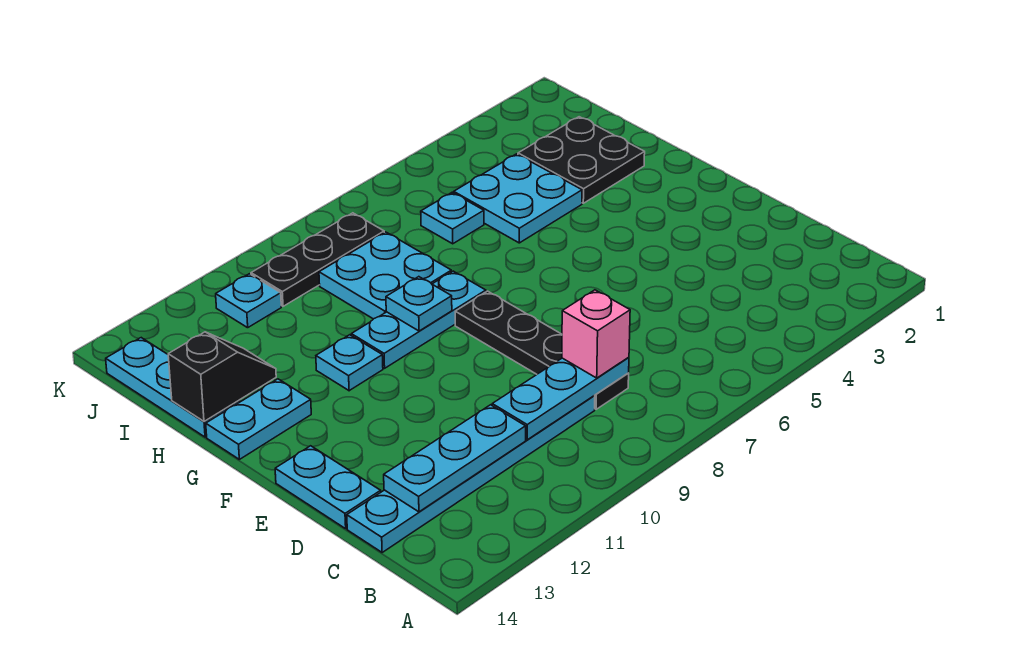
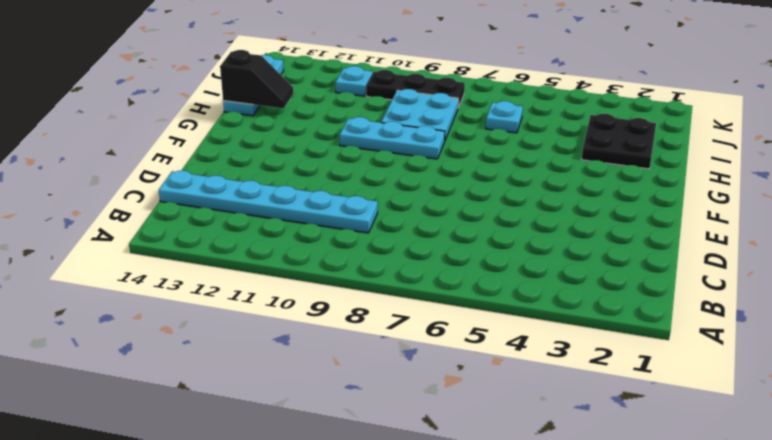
none -> black 1x4 plate [455,291,629,409]
none -> cyan 1x2 plate [275,446,381,529]
none -> cyan 1x1 plate [316,335,383,391]

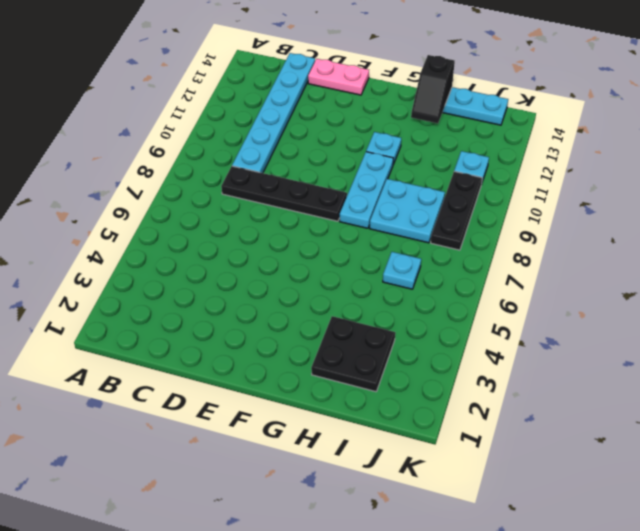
pink 1x2 plate [308,59,369,95] -> cyan 1x2 plate [275,446,381,529]
none -> cyan 1x2 plate [206,379,311,459]
none -> cyan 2x2 plate [454,154,582,243]
none -> cyan 1x3 plate [492,357,629,440]

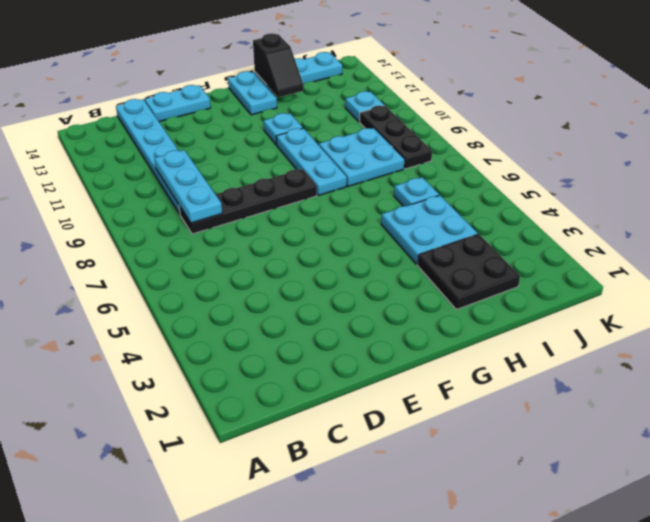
none -> cyan 1x3 plate [384,405,526,512]
none -> cyan 1x1 plate [386,277,452,331]
none -> pink 1x1 brick [562,290,630,378]

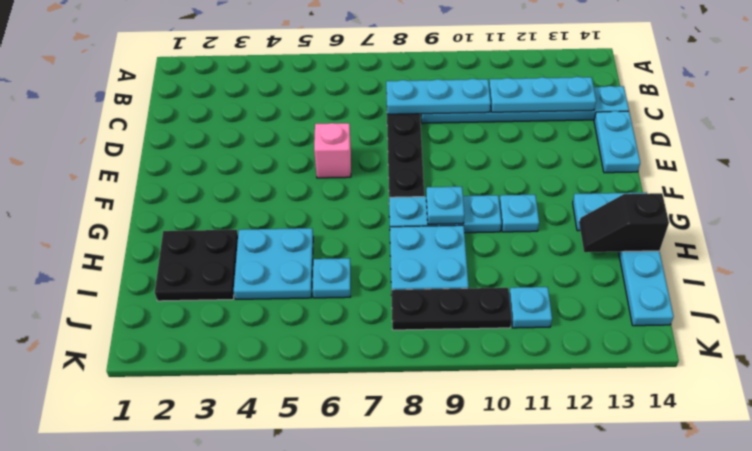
pink 1x1 brick [314,123,351,178] -> pink 1x1 brick moved to [562,290,630,378]

